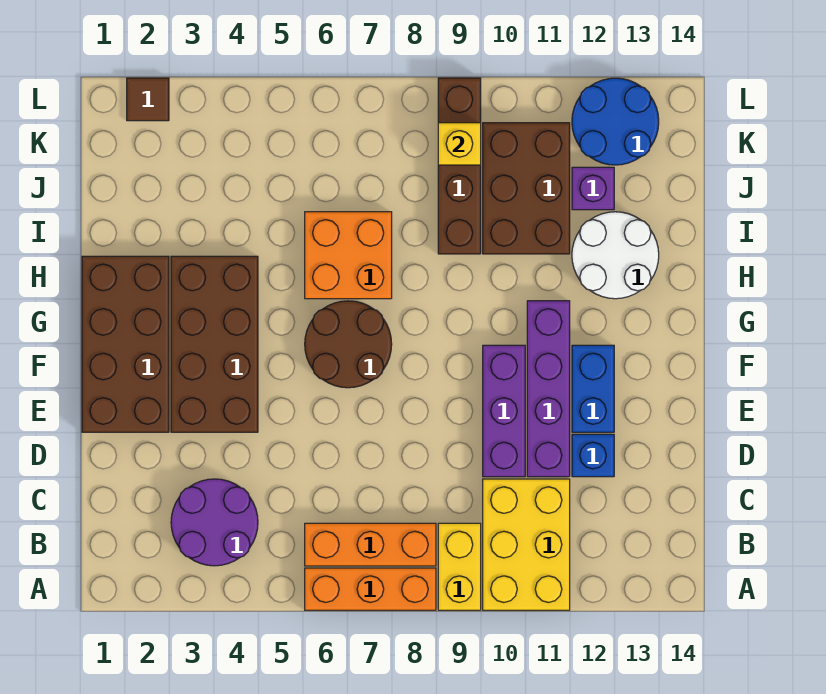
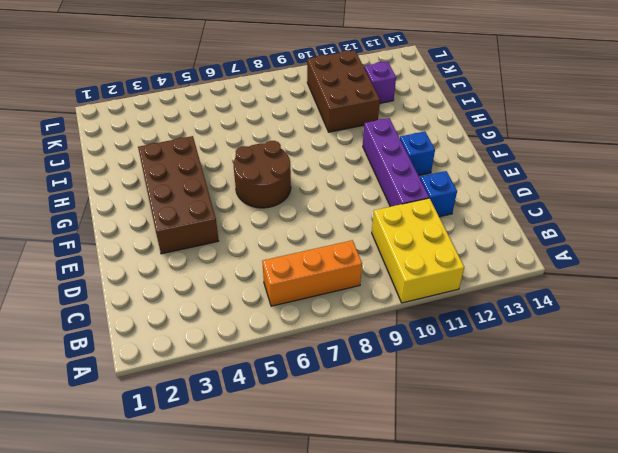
blue 1x1 brick [400,132,435,176] -> blue 1x2 brick [572,345,614,432]
none -> orange 1x3 brick [305,568,436,610]
none -> yellow 1x2 brick [438,523,481,610]
none -> purple 2x2 round brick [171,479,258,566]

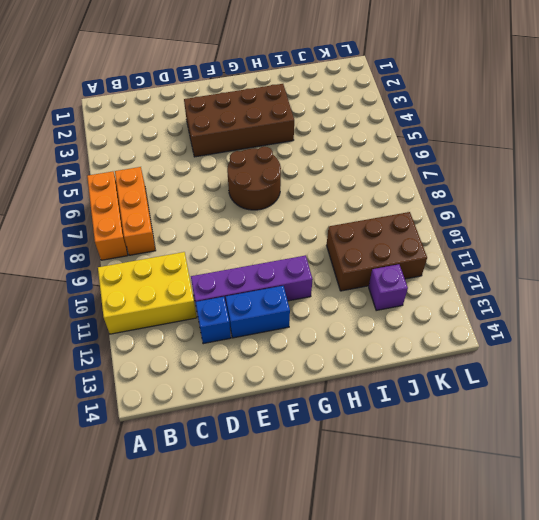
none -> yellow 1x2 brick [438,523,481,610]
none -> purple 2x2 round brick [171,479,258,566]
none -> purple 1x3 brick [483,345,525,477]

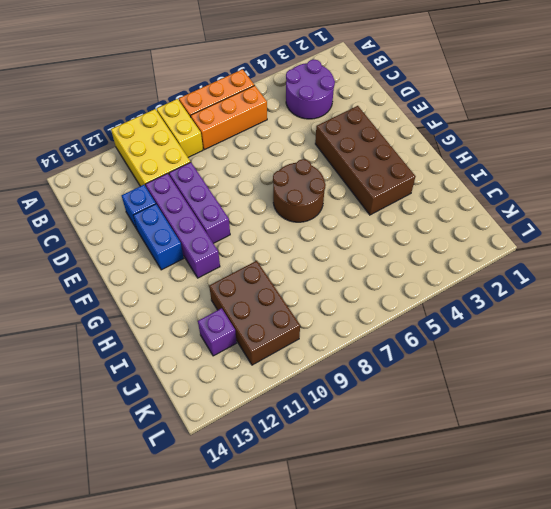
none -> brown 2x4 brick [82,256,169,432]
none -> orange 2x2 brick [305,212,392,299]
none -> white 2x2 round brick [572,212,659,299]

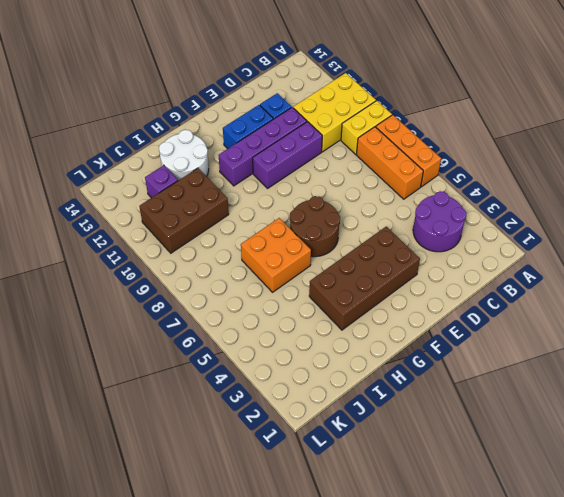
none -> brown 2x4 brick [82,256,169,432]
none -> brown 1x4 brick [438,78,481,254]
none -> blue 2x2 round brick [572,78,659,165]

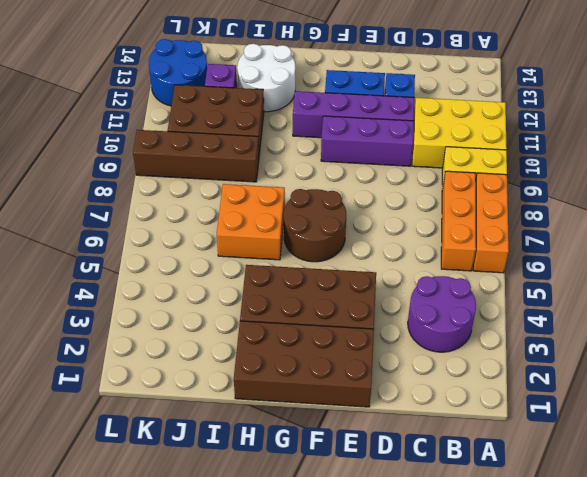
none -> brown 1x1 tile [127,78,169,121]
none -> yellow 1x1 brick [438,123,481,165]

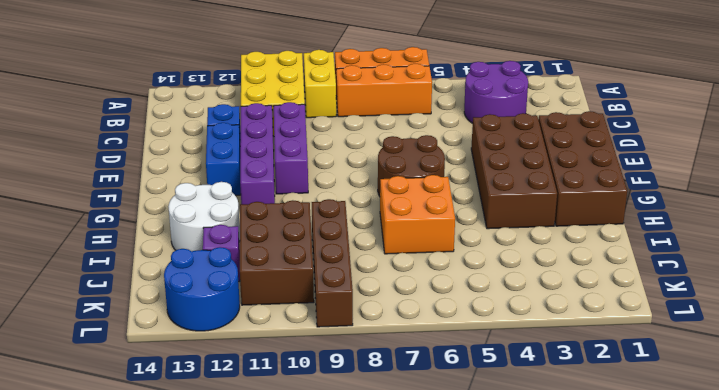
none -> brown 1x1 tile [127,78,169,121]
none -> yellow 1x1 brick [438,123,481,165]

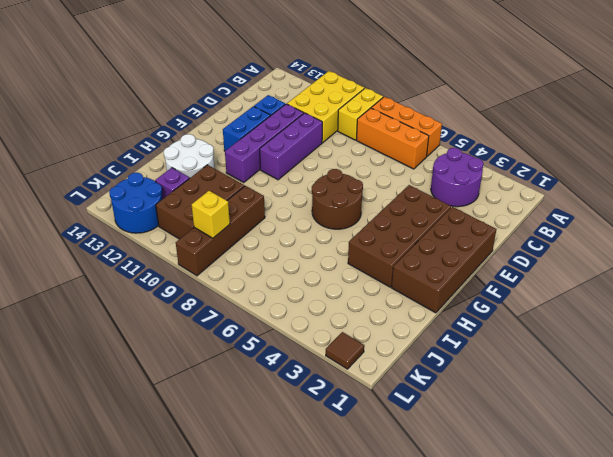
none -> orange 2x2 brick [305,212,392,299]

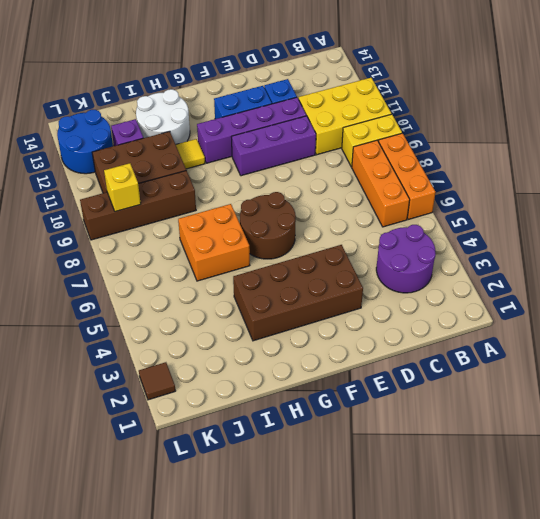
yellow 1x1 tile [176,139,205,169] -> none
none -> brown 2x4 brick [82,256,169,432]

